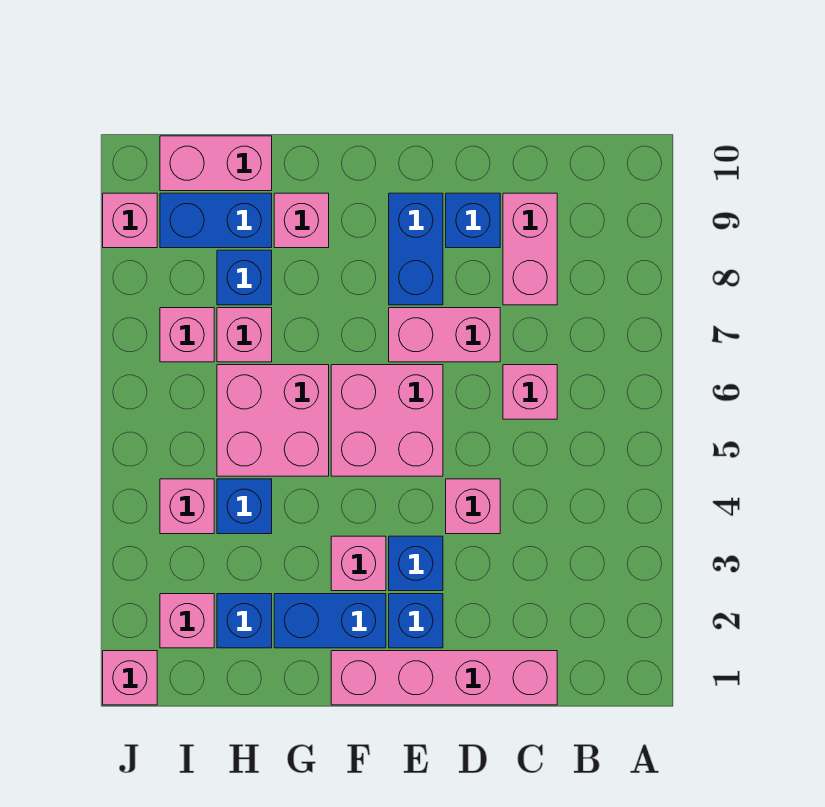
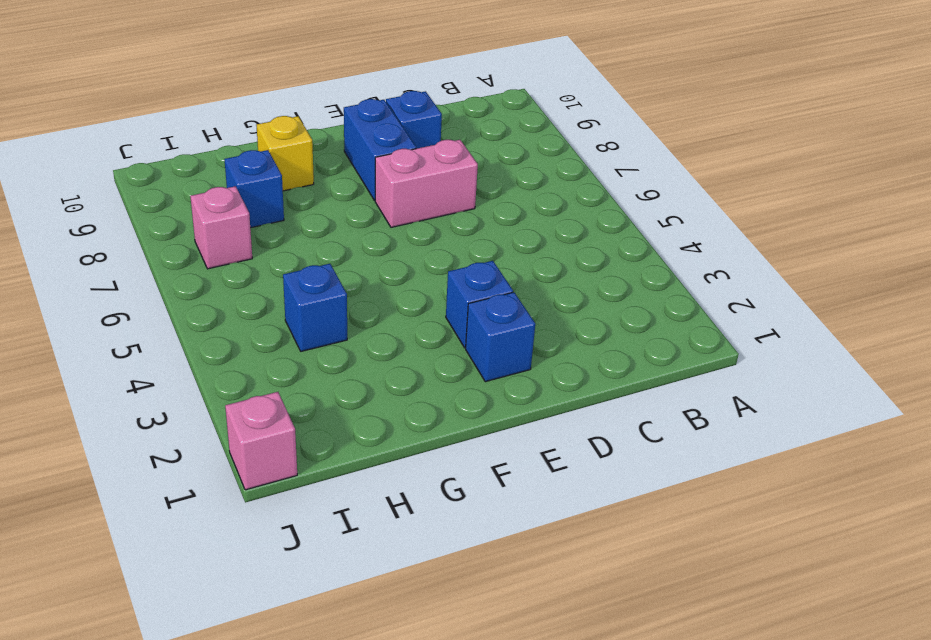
yellow 1x1 brick [256,116,314,191] -> pink 1x1 brick [274,193,329,248]
none -> pink 1x4 brick [331,651,557,705]
none -> pink 1x1 brick [503,365,557,419]
none -> pink 1x2 brick [503,193,557,305]

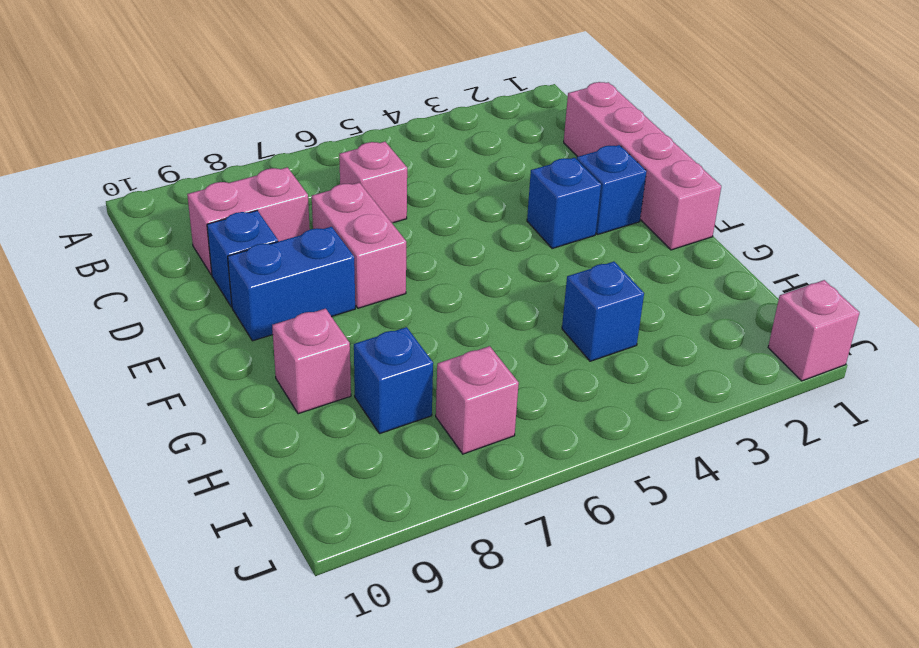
none -> pink 1x1 brick [446,479,500,534]
none -> pink 2x2 brick [331,365,443,476]
none -> blue 1x2 brick [274,594,386,648]

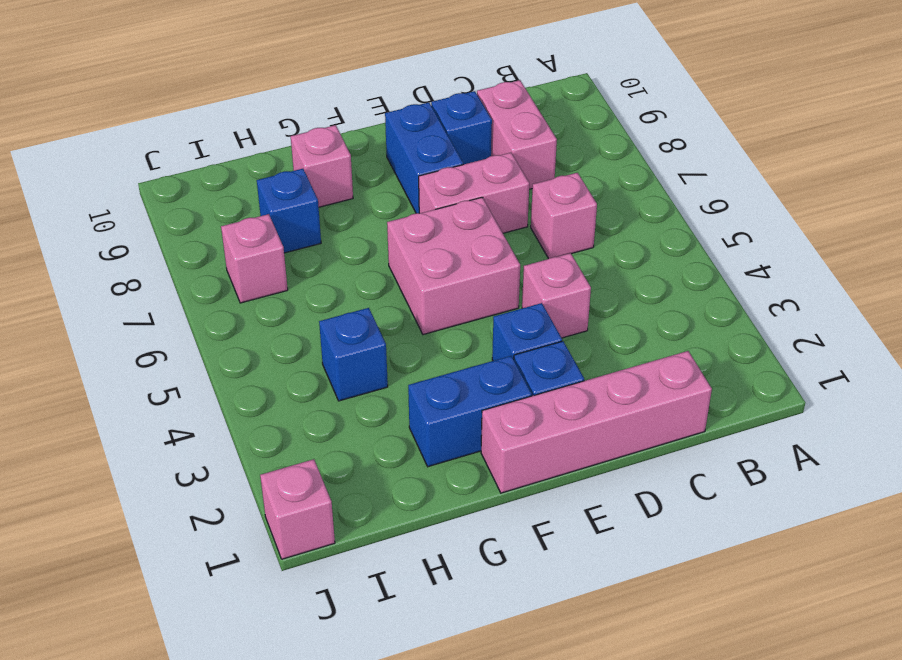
none -> pink 1x1 brick [331,536,386,591]
none -> pink 2x2 brick [217,365,329,476]
none -> blue 1x1 brick [217,594,272,648]

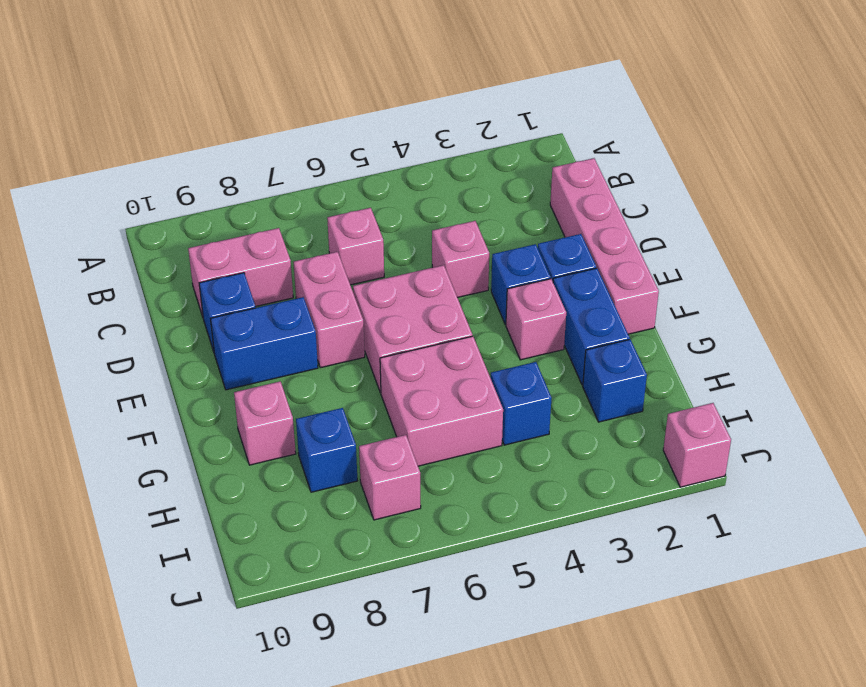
none -> pink 1x1 brick [217,308,272,362]
none -> blue 1x2 brick [160,193,272,248]
none -> pink 1x2 brick [160,136,272,191]

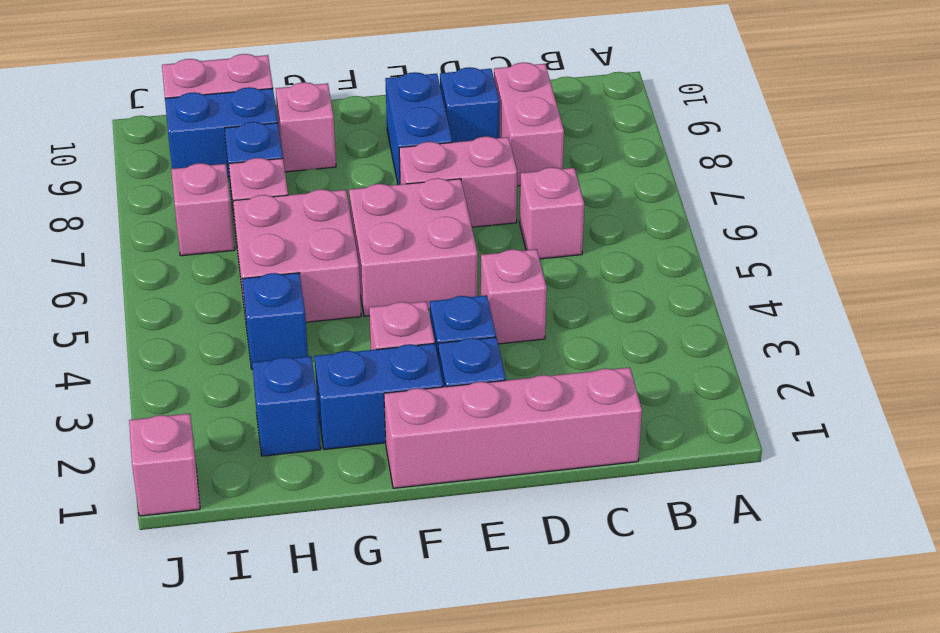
none -> pink 1x1 brick [160,594,214,648]
none -> pink 1x1 brick [160,479,214,534]
none -> pink 1x1 brick [103,193,157,248]

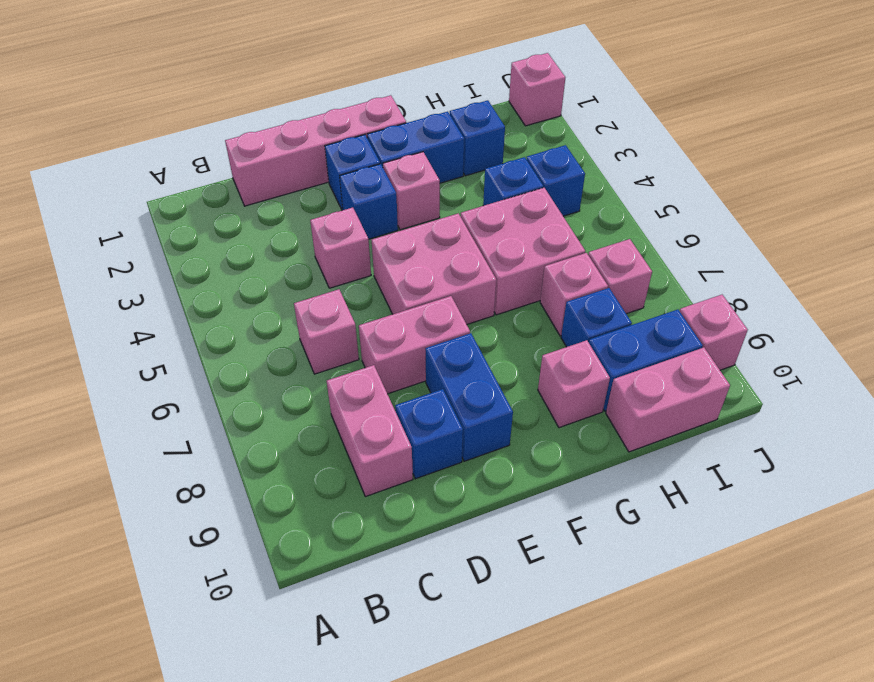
blue 1x1 brick [526,145,585,216] -> pink 1x1 brick [160,479,214,534]
none -> pink 1x1 brick [160,594,214,648]

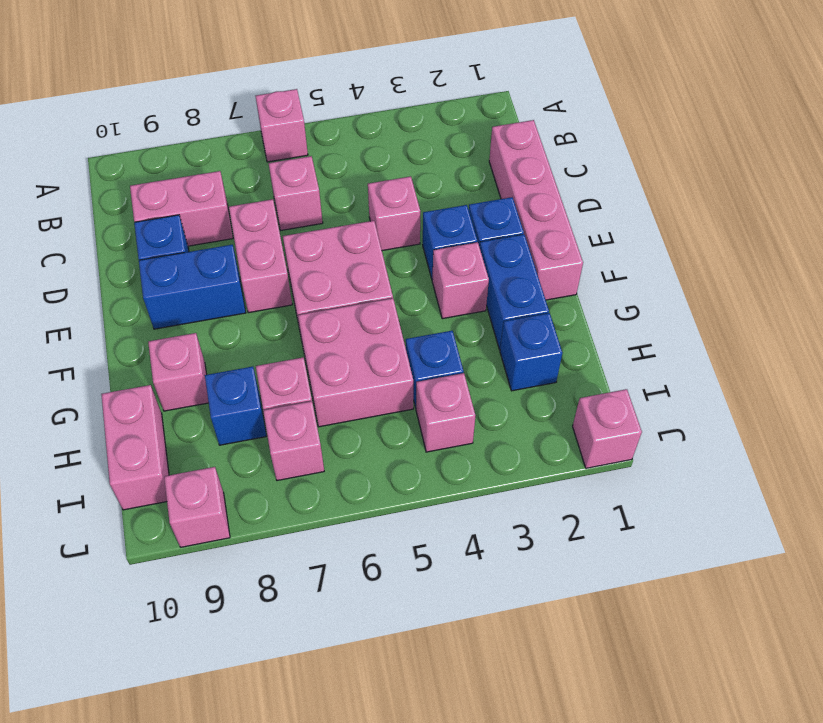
pink 1x1 brick [256,89,308,162] -> pink 1x1 brick moved to [160,594,214,648]
none -> blue 1x2 brick [160,193,272,248]

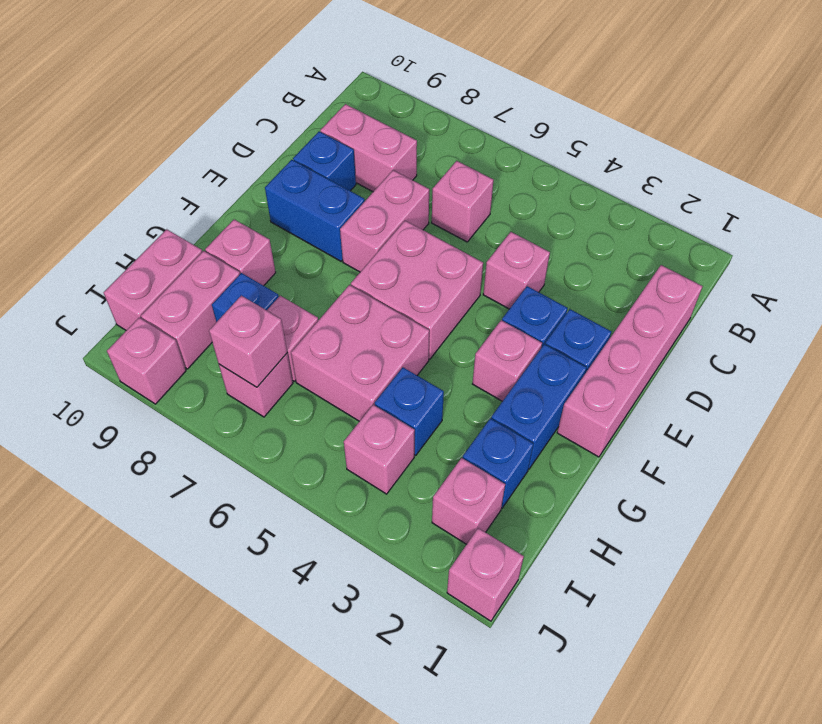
pink 1x2 brick [141,251,240,369] -> blue 1x2 brick [160,193,272,248]
pink 1x1 brick [209,296,287,387] -> none

